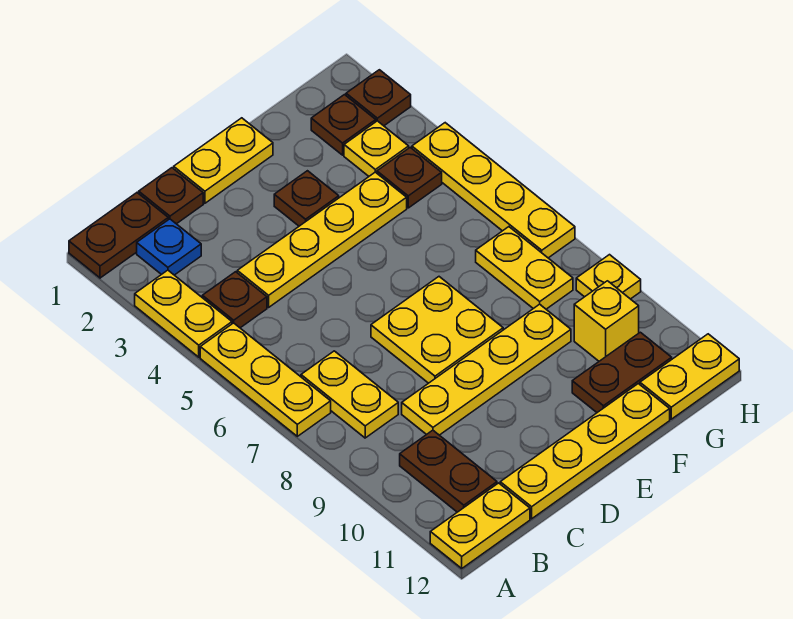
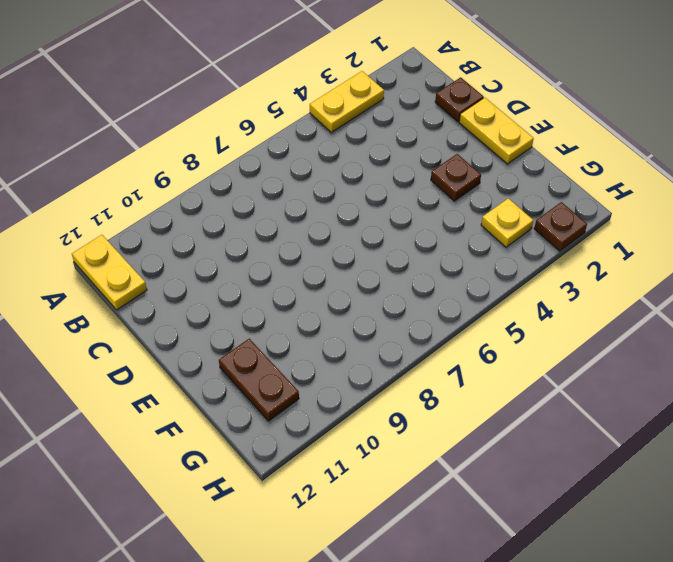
none -> brown 1x2 plate [69,193,168,278]
none -> yellow 1x3 plate [200,323,331,436]
none -> blue 1x1 plate [137,219,201,275]

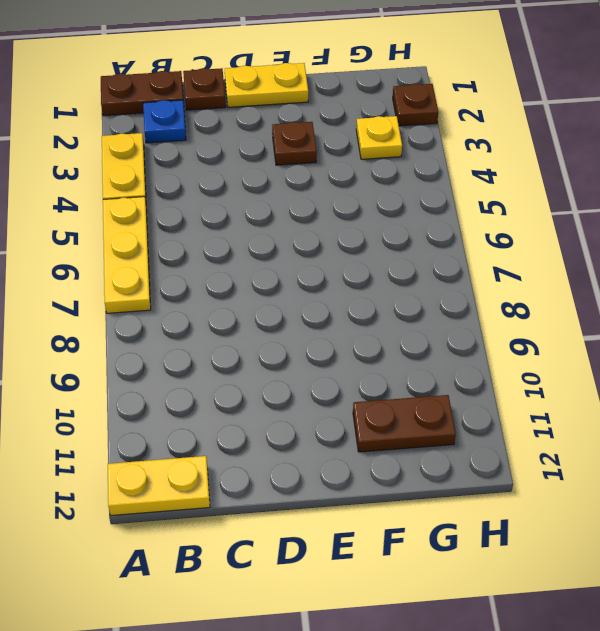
none -> brown 1x1 plate [202,272,267,328]
none -> yellow 1x2 plate [301,351,398,438]
none -> brown 1x2 plate [400,430,497,512]

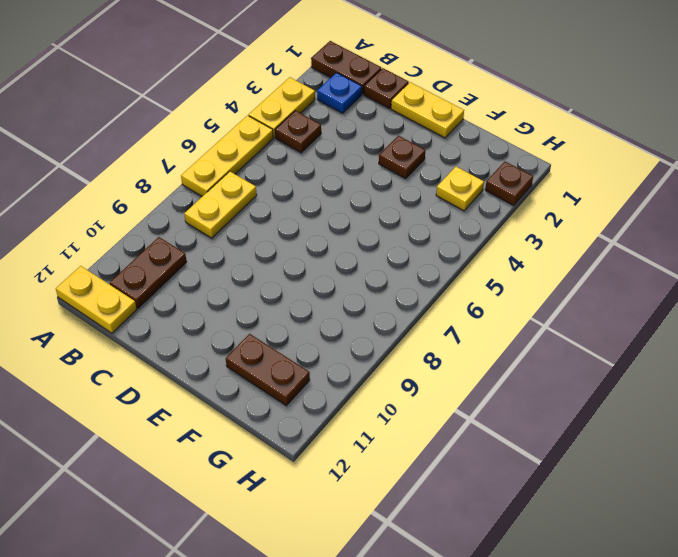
none -> yellow 1x4 plate [237,172,407,307]
none -> yellow 1x4 plate [402,304,571,435]
none -> yellow 1x4 plate [500,384,670,519]

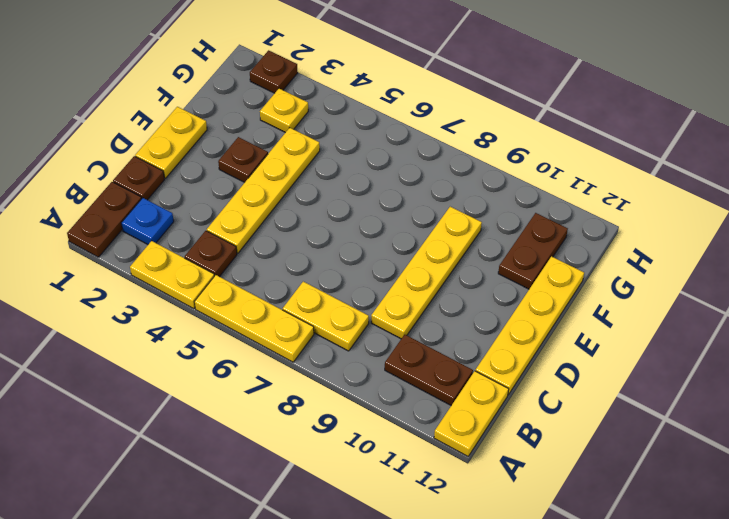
none -> yellow 2x2 plate [371,277,503,383]
none -> brown 1x1 plate [311,95,376,155]
none -> brown 1x1 plate [377,147,442,208]

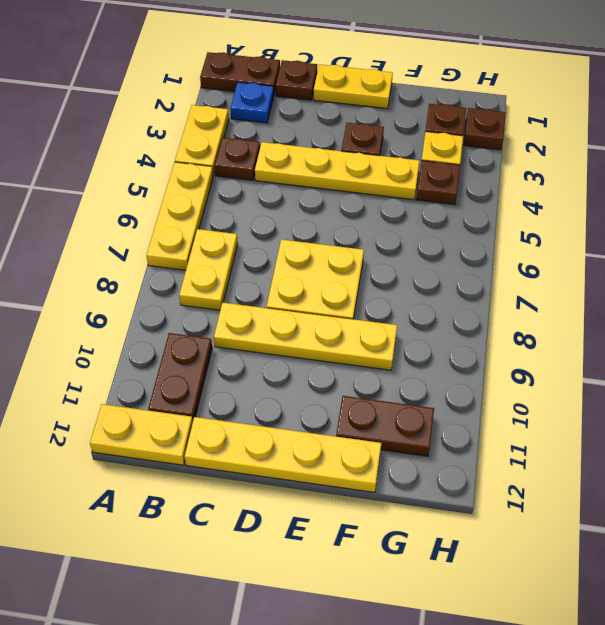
none -> yellow 1x2 plate [476,227,573,309]
none -> yellow 1x1 brick [574,281,639,361]
none -> yellow 1x2 plate [640,334,739,419]

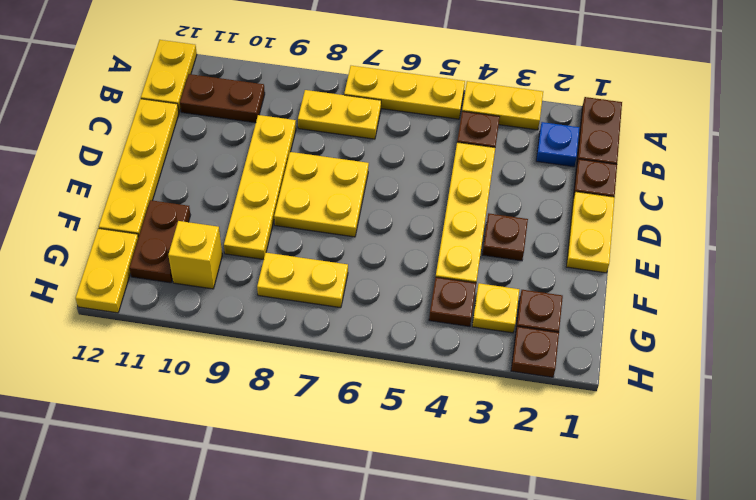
none -> yellow 1x4 plate [412,123,575,258]
none -> yellow 1x1 plate [576,255,641,299]

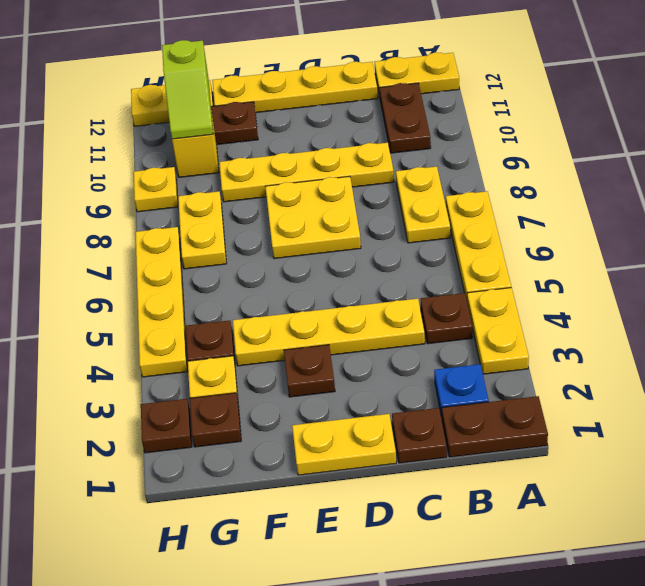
lime 1x2 slope [162,40,213,139] -> none

